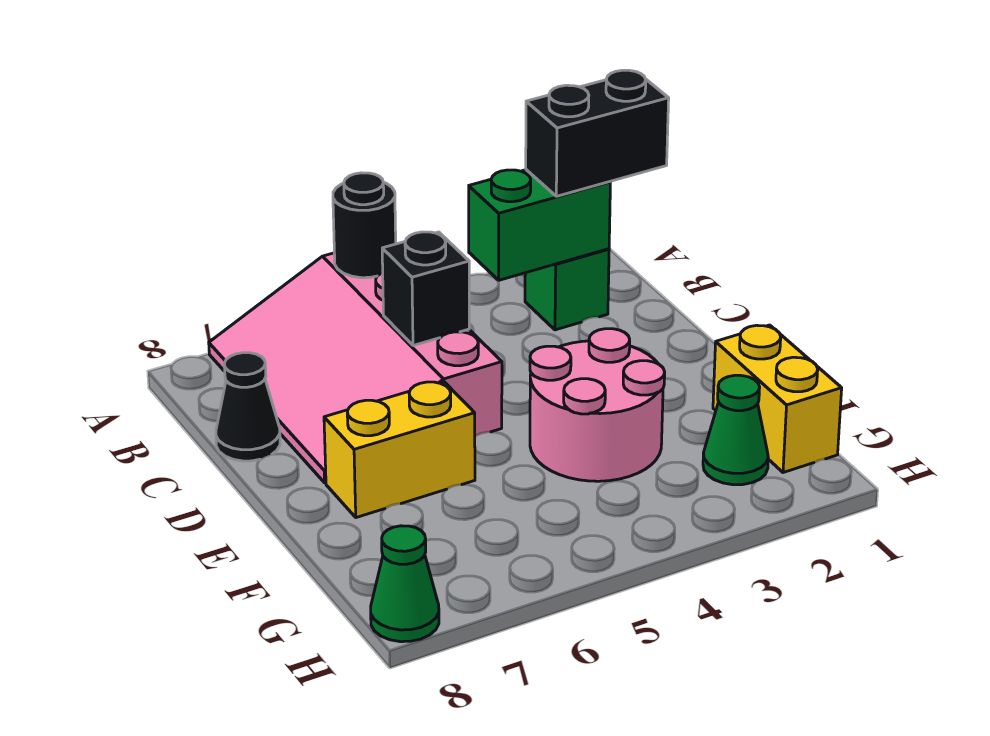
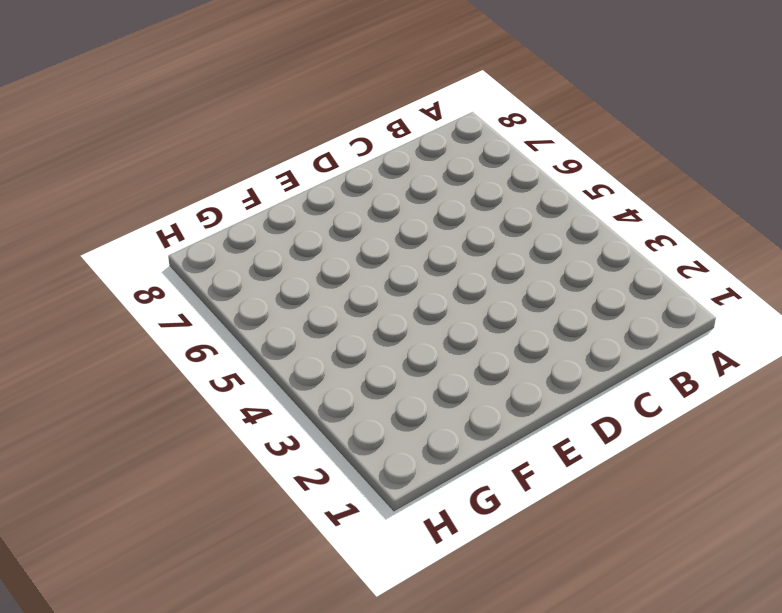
none -> pink 3x4 slope [209,253,502,483]
none -> green 1x1 brick [525,249,609,330]
none -> black 1x1 cone [216,353,280,461]

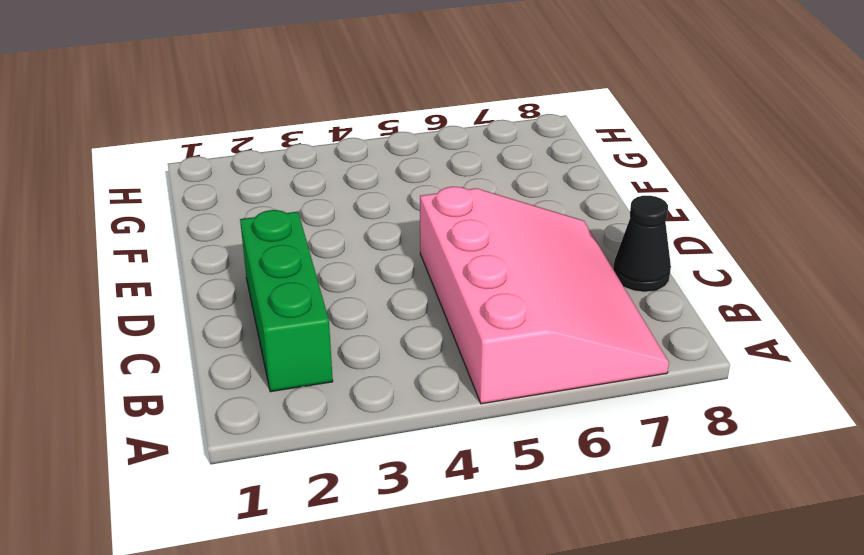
green 1x3 brick [240,210,333,392] -> green 1x1 brick [525,249,609,330]
none -> pink 2x2 round brick [530,329,665,481]
none -> yellow 1x2 brick [324,381,475,518]
none -> yellow 1x2 brick [713,325,842,473]

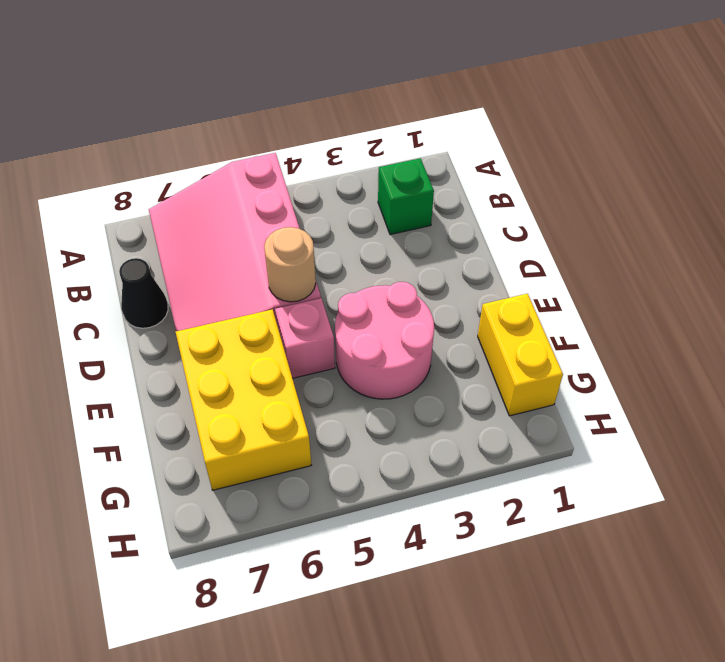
tan 1x1 round brick [264,227,316,302] -> none
pink 1x1 brick [275,298,335,378] -> none
yellow 2x3 brick [176,309,311,490] -> yellow 1x2 brick [324,381,475,518]
none -> green 1x1 cone [703,375,768,485]
none -> green 1x1 cone [371,526,439,642]
none -> black 1x1 round brick [333,173,396,278]

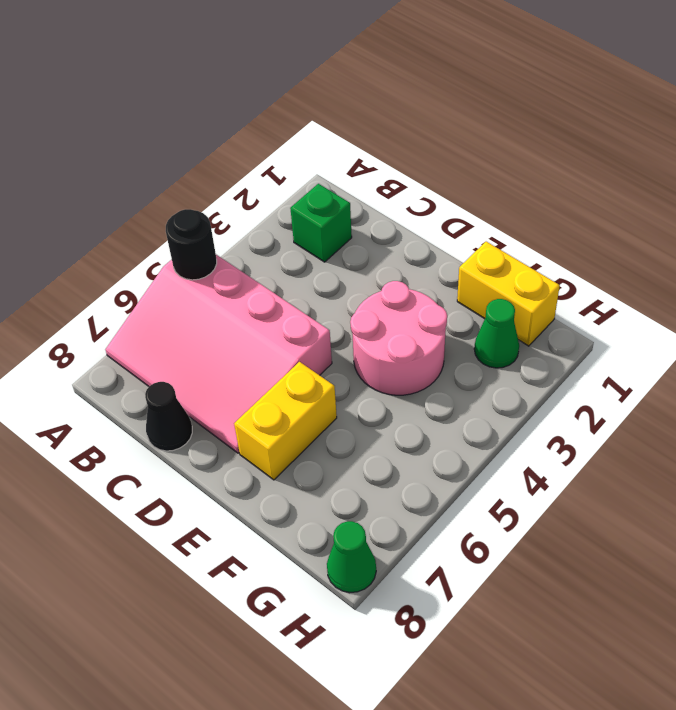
none -> green 1x2 brick [469,170,610,280]
none -> black 1x1 brick [382,232,469,346]
none -> black 1x2 brick [526,70,669,196]

